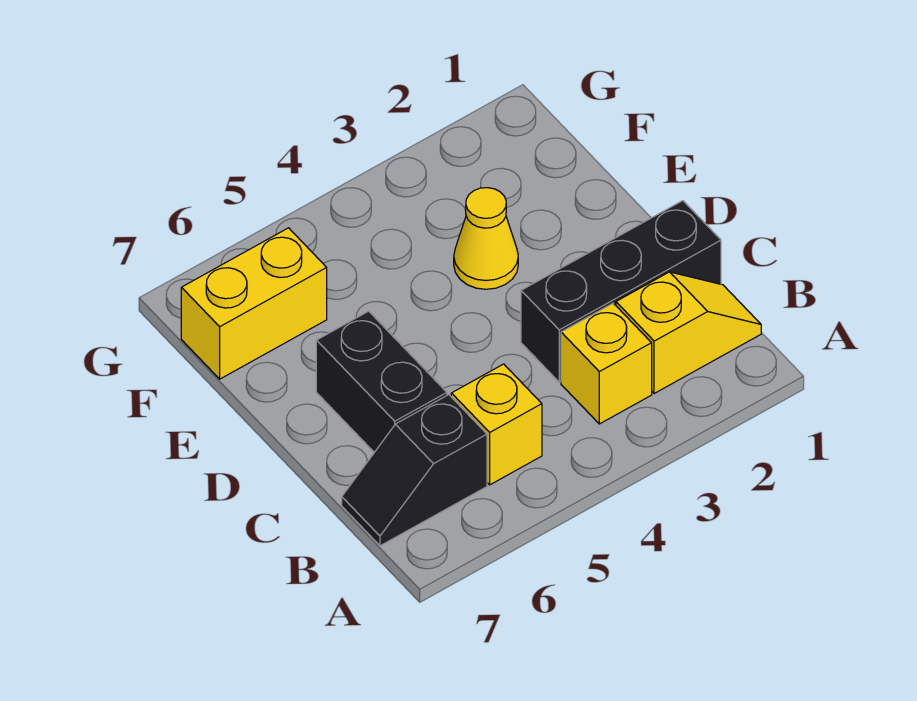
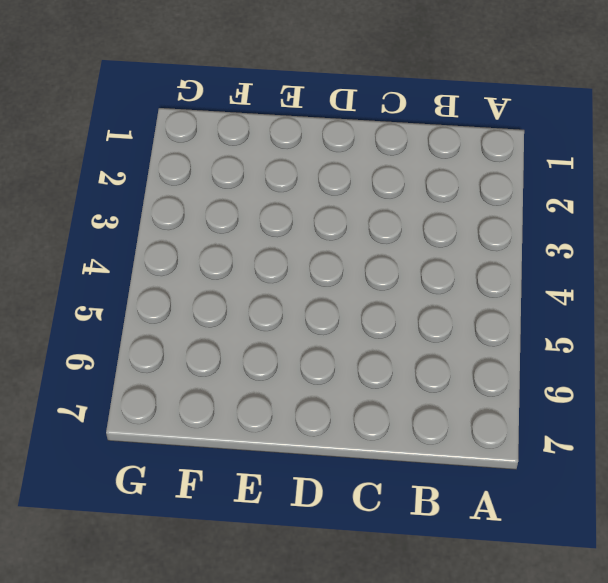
none -> yellow 1x2 slope [616,272,761,394]
none -> yellow 1x1 brick [561,303,652,424]

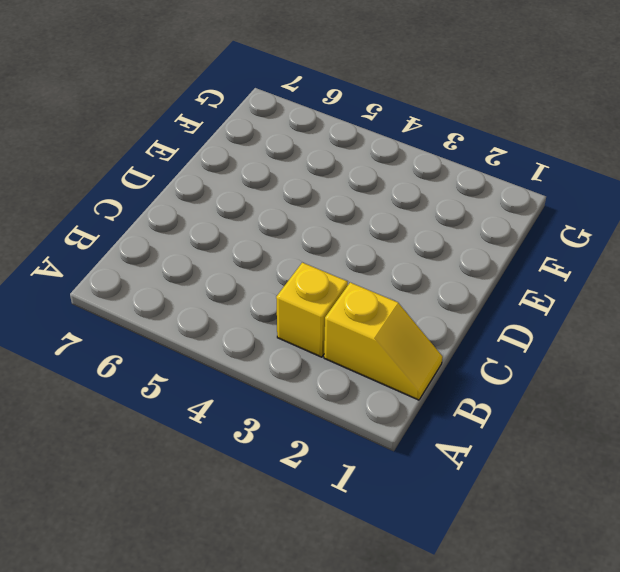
none -> yellow 1x1 brick [451,364,542,485]
none -> black 1x2 slope [342,395,487,546]

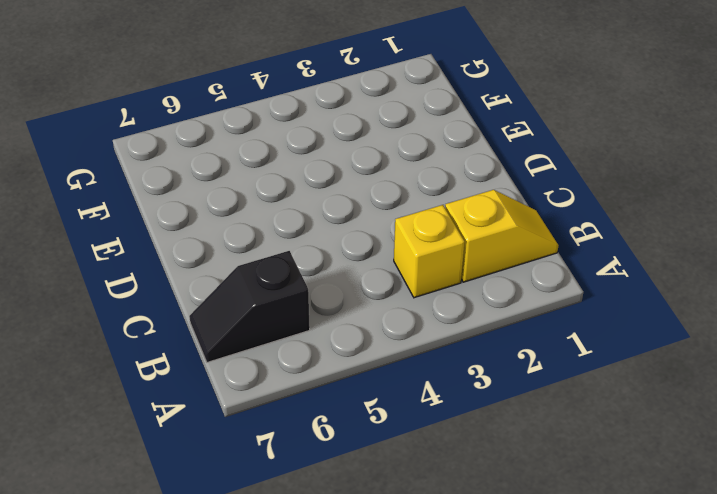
none -> yellow 1x1 brick [451,364,542,485]
none -> black 1x3 brick [521,201,721,382]

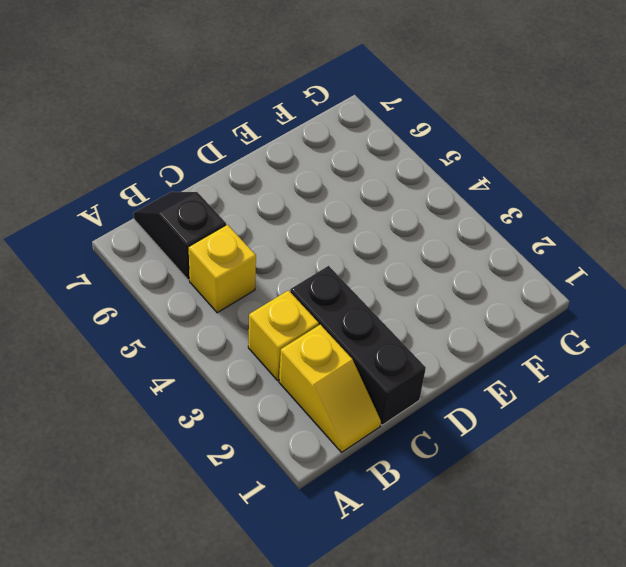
none -> black 1x2 brick [316,311,447,452]
none -> yellow 1x1 cone [454,188,518,289]

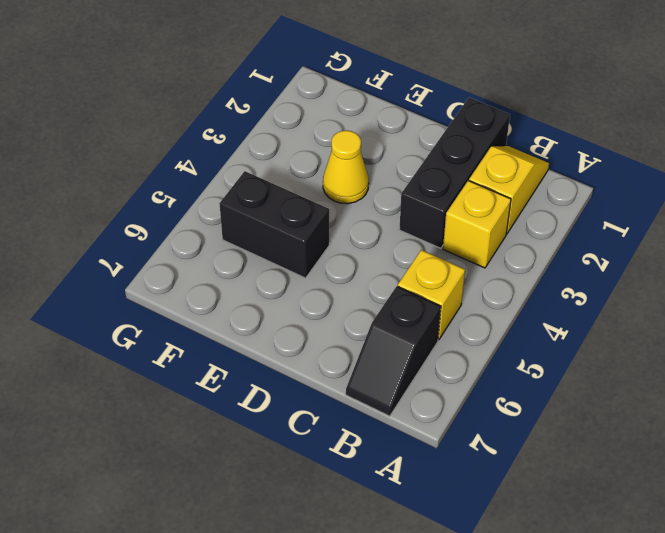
black 1x2 brick [219,171,329,278] -> black 1x2 brick moved to [316,311,447,452]
none -> yellow 1x2 brick [181,228,327,379]

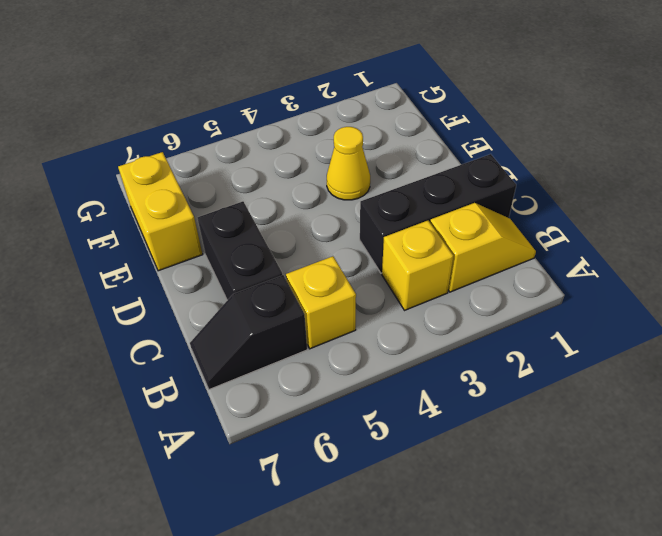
yellow 1x2 brick [118,152,203,271] -> yellow 1x2 brick turned to [181,228,327,379]

